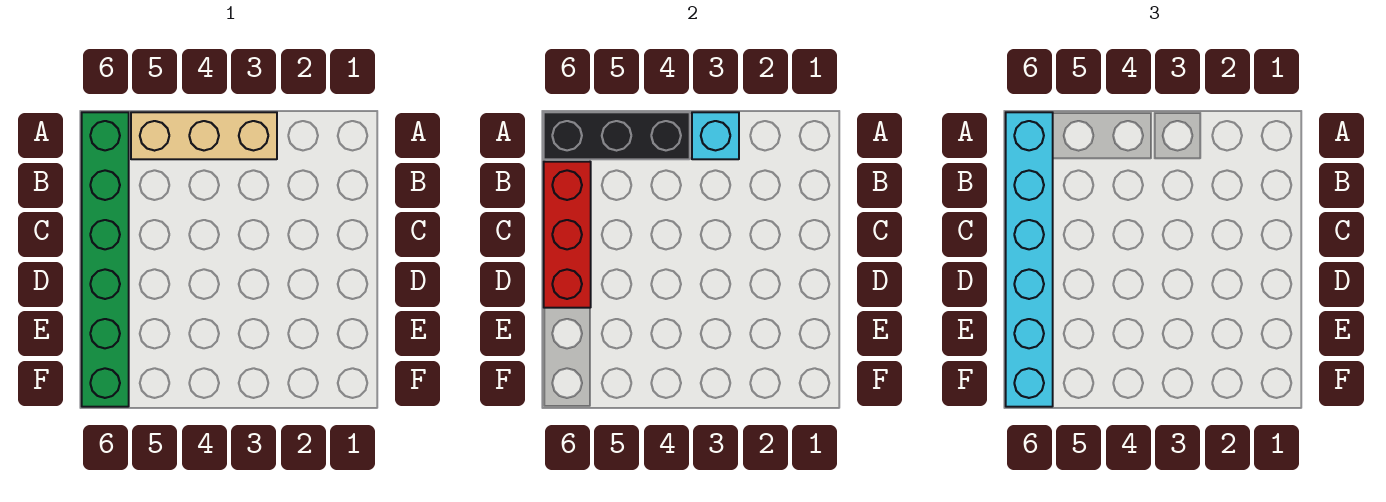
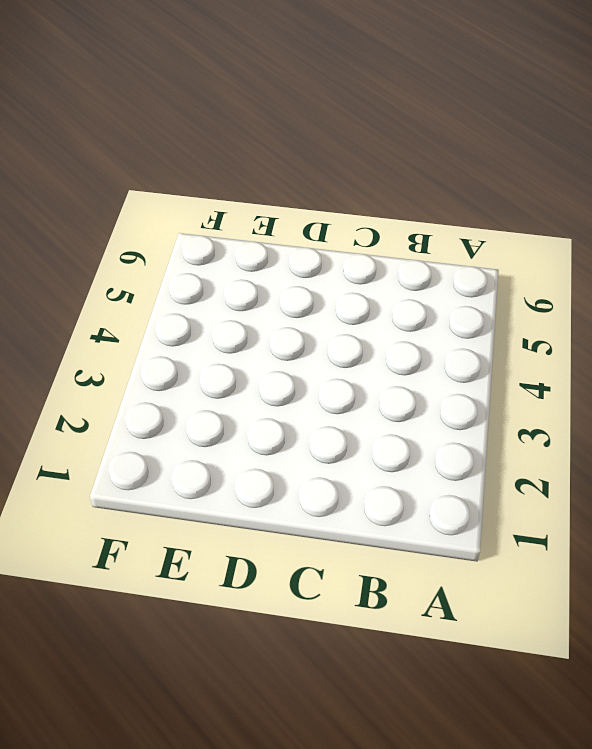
none -> tan 1x3 brick [131,112,277,159]
none -> green 1x6 brick [82,112,129,407]

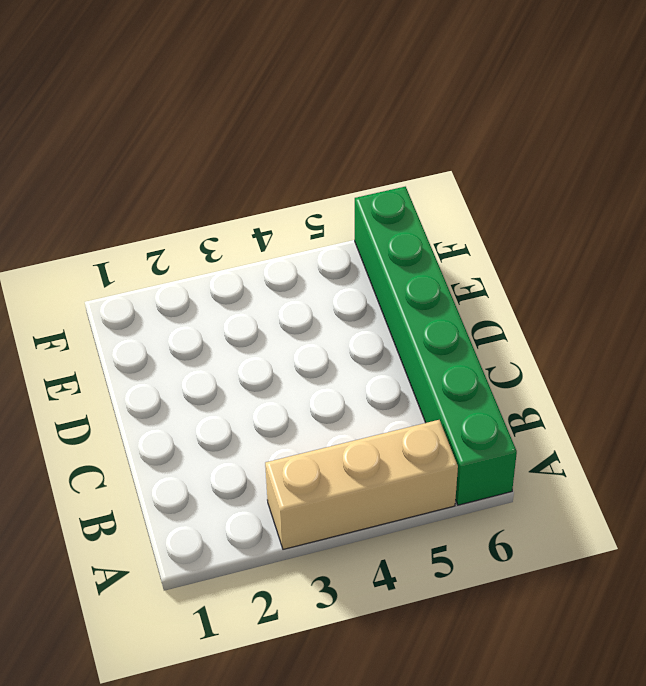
none -> cyan 1x1 brick [692,112,739,159]
none -> black 1x3 brick [544,112,690,159]

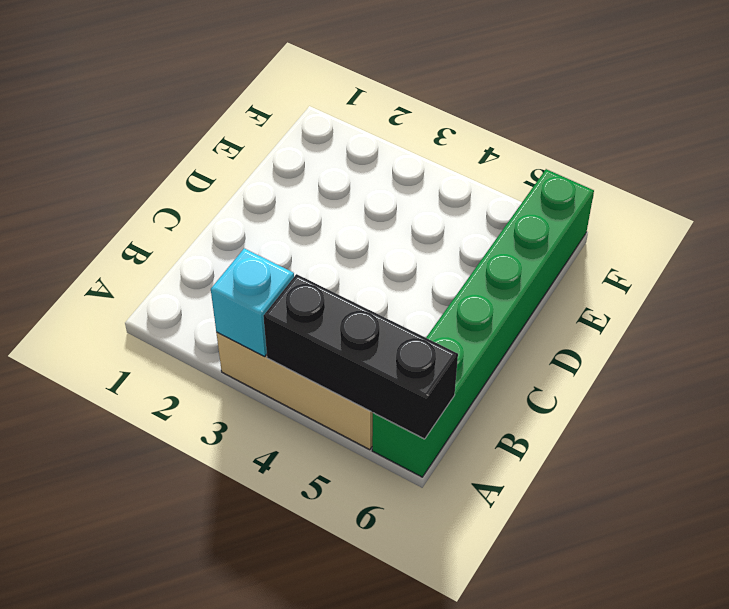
none -> red 1x3 brick [544,162,591,308]
none -> cyan 1x6 brick [1006,112,1053,407]

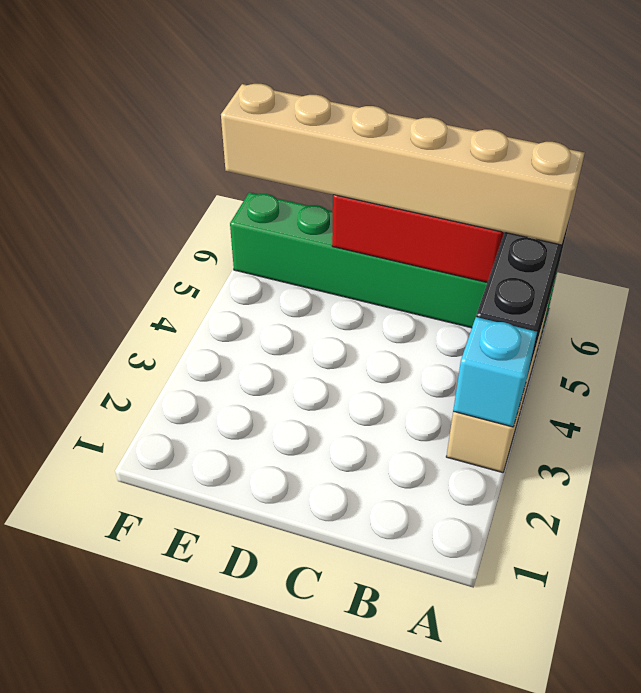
tan 1x6 brick [221,84,585,245] -> cyan 1x6 brick [1006,112,1053,407]

